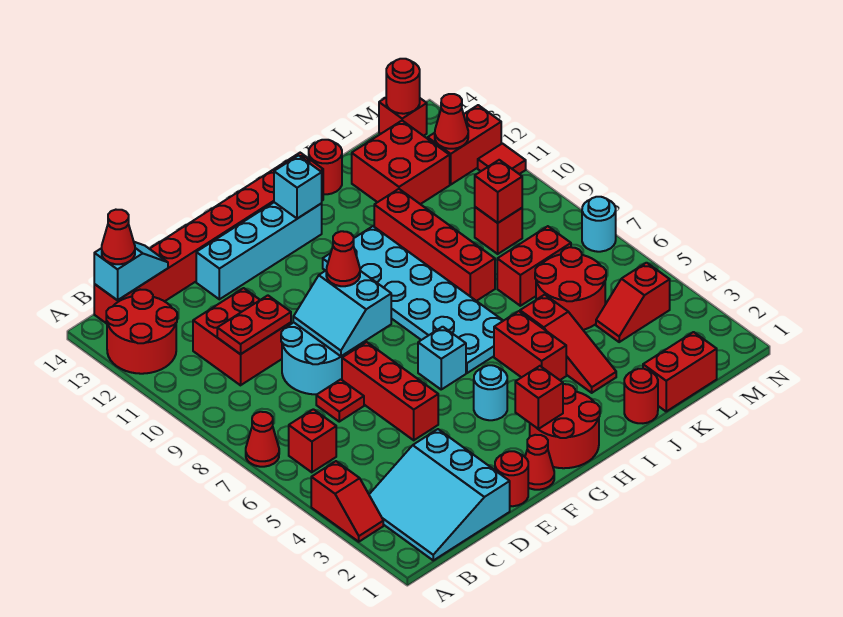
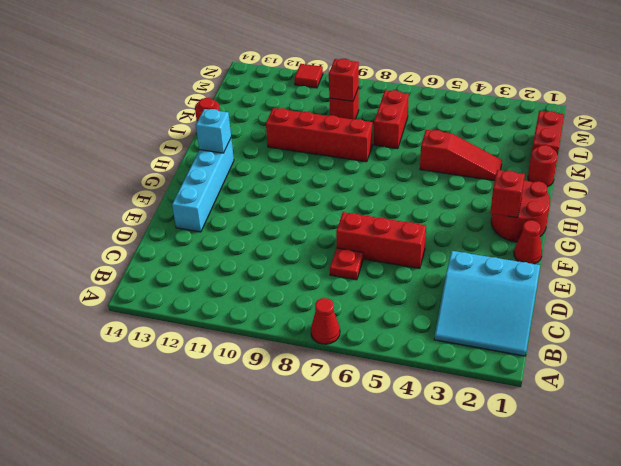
none -> red 1x2 slope [311,461,383,542]
none -> red 2x2 round brick [106,290,177,374]
none -> red 1x1 brick [289,409,336,472]
none -> red 1x8 brick [94,153,323,324]

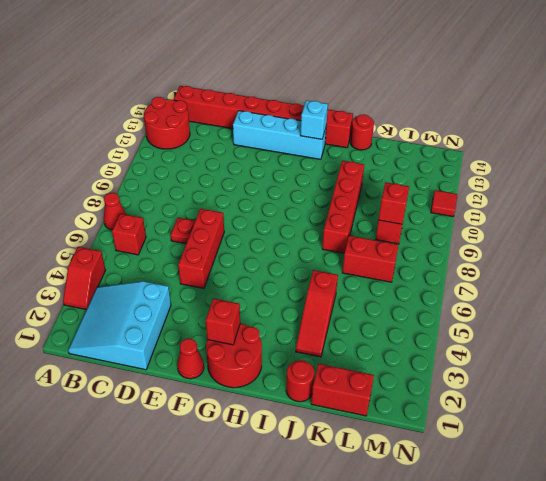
none -> red 2x2 brick [193,288,291,385]
none -> cyan 2x2 round brick [281,322,351,394]
none -> red 1x1 round brick [495,451,528,506]
none -> cyan 1x1 round brick [474,365,507,420]

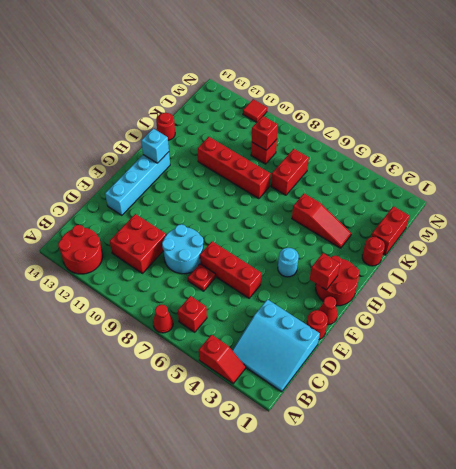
none -> red 1x8 brick [94,153,323,324]
none -> cyan 1x1 brick [418,327,466,389]
none -> cyan 2x6 plate [323,226,503,373]
none -> red 1x2 brick [494,311,566,380]

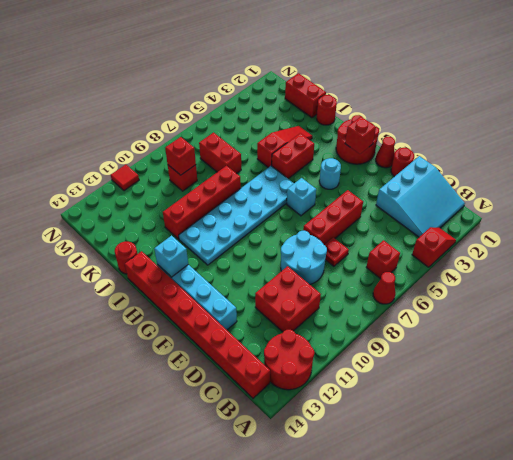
none -> red 2x2 round brick [535,247,606,330]
none -> red 2x2 brick [352,121,450,204]
none -> red 1x2 slope [596,263,670,342]
none -> red 1x2 brick [428,105,501,184]

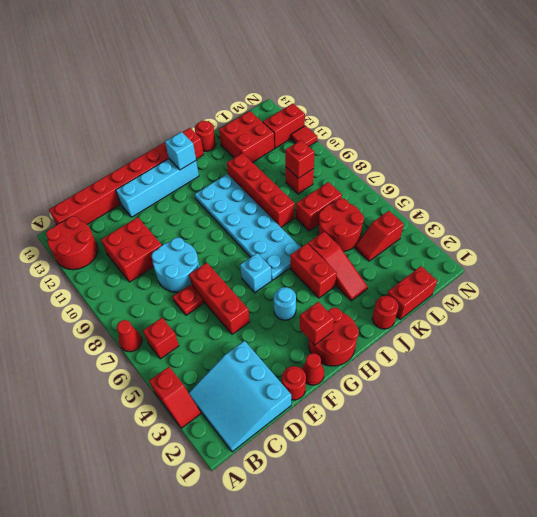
none -> red 1x1 brick [379,98,427,136]
none -> cyan 1x1 round brick [582,197,616,252]
none -> cyan 1x2 slope [94,242,168,300]
none -> red 1x2 plate [217,295,291,354]

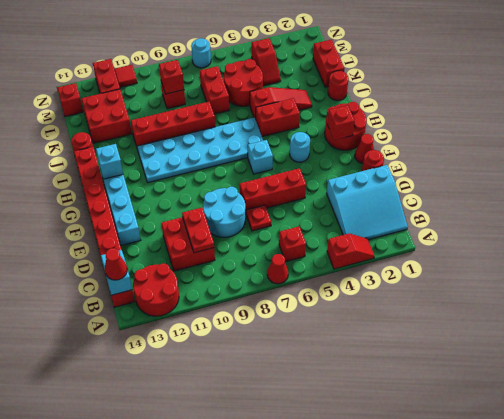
none -> cyan 2x2 slope [293,270,391,356]
none -> red 1x1 cone [435,94,468,149]
none -> red 1x1 round brick [386,59,420,114]
none -> red 1x1 cone [326,231,360,286]

